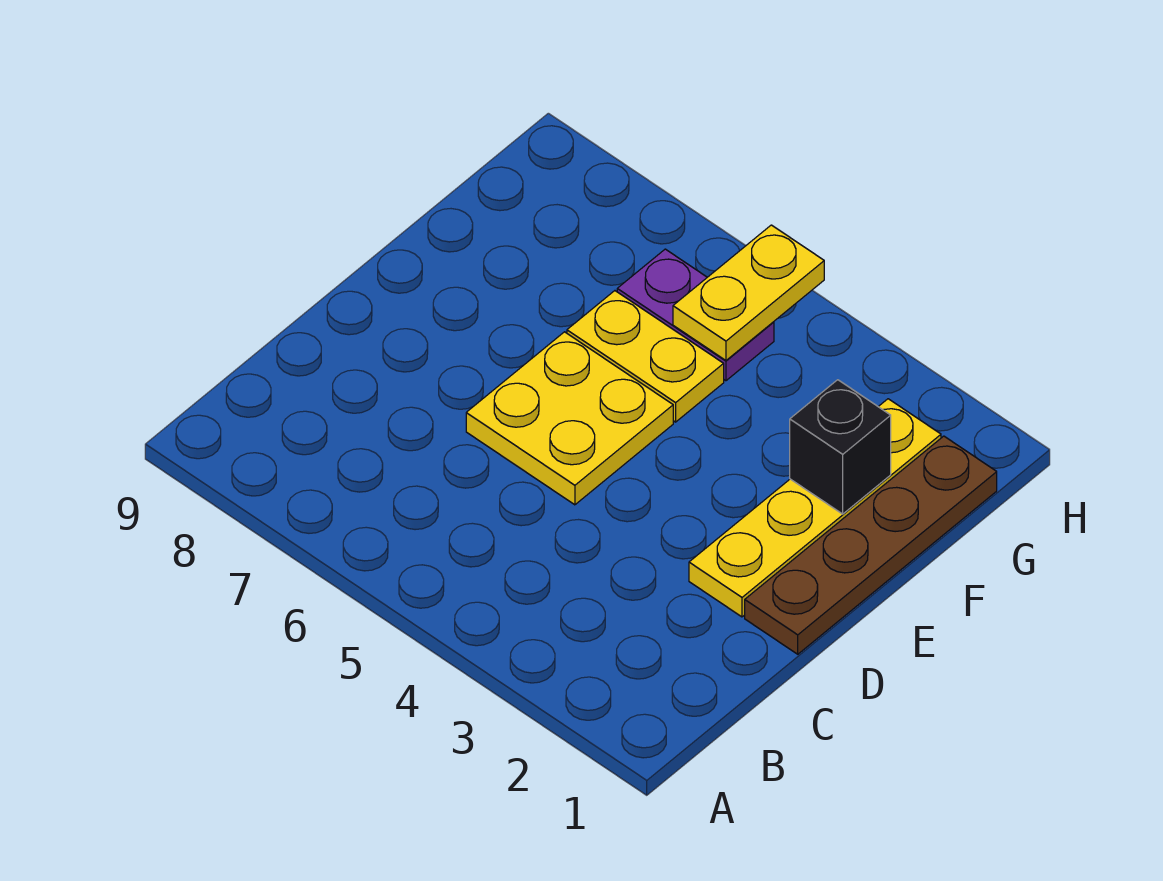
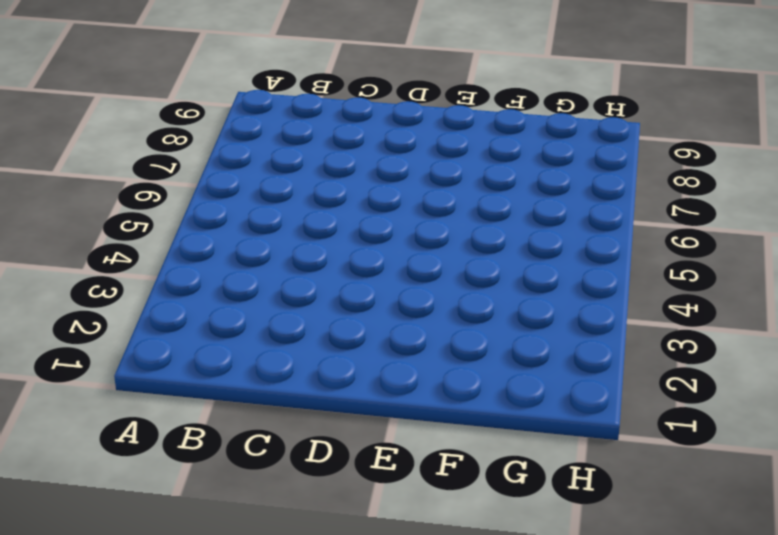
none -> brown 1x4 plate [745,436,997,654]
none -> yellow 1x4 plate [689,399,941,617]

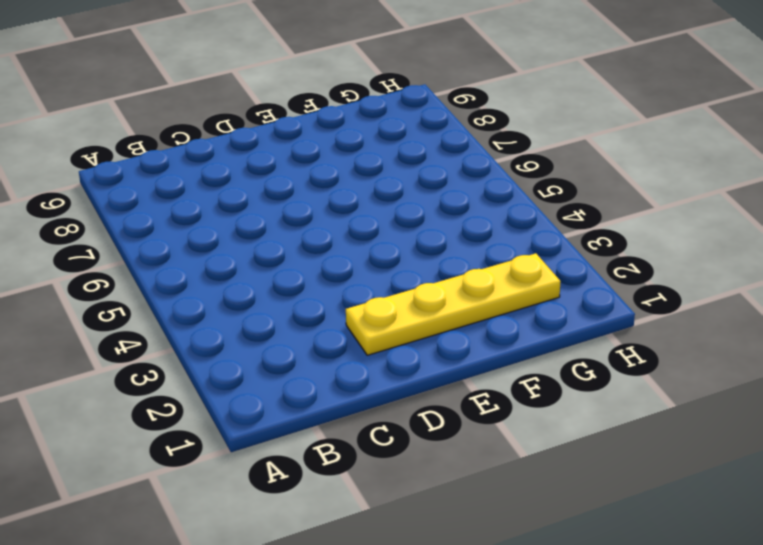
none -> brown 1x4 plate [745,436,997,654]
none -> yellow 2x2 plate [466,332,673,505]

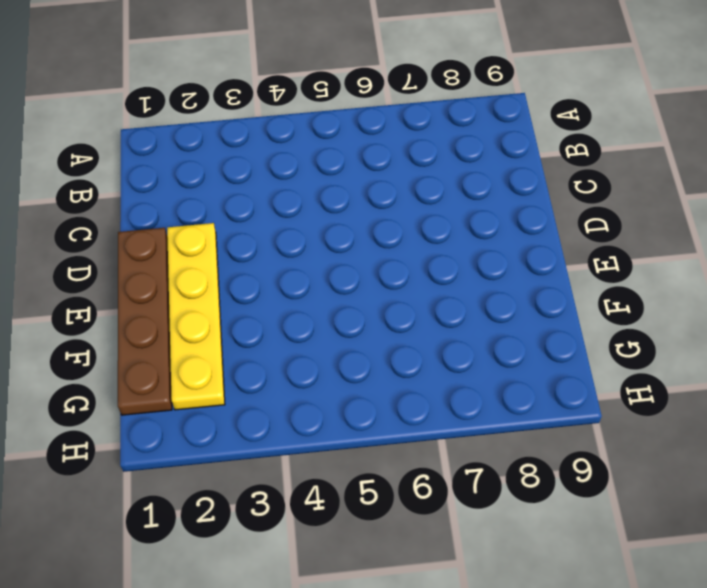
none -> yellow 2x2 plate [466,332,673,505]
none -> yellow 1x2 plate [567,291,724,422]

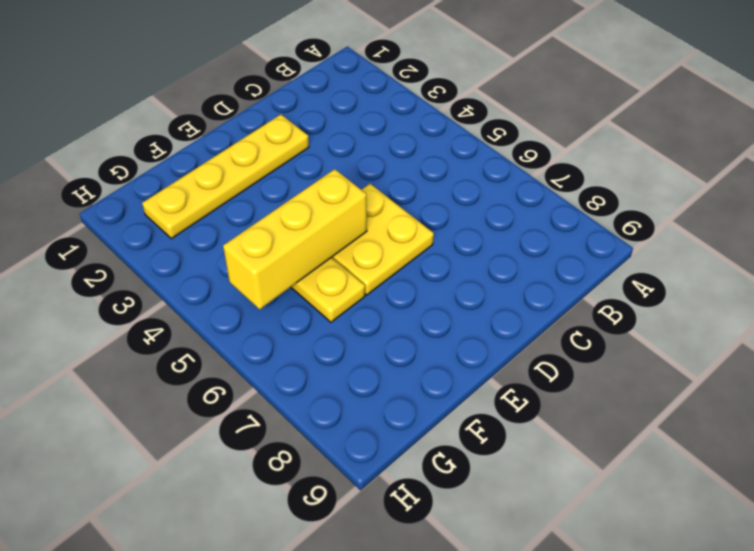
yellow 1x3 brick [223,169,367,309] -> yellow 1x2 plate [673,225,824,360]
none -> brown 1x4 plate [745,436,997,654]
none -> purple 1x2 plate [617,249,774,381]

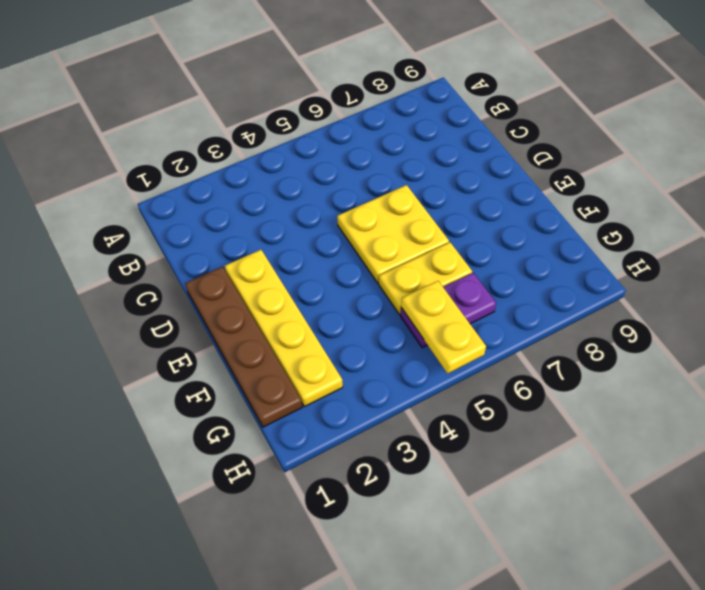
none -> black 1x1 brick [790,380,891,514]

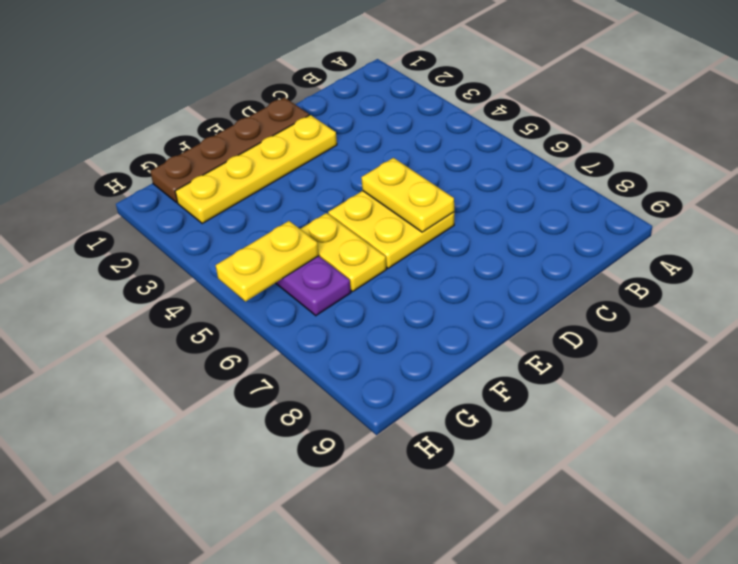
yellow 1x2 plate [361,158,454,232] -> none
none -> black 1x1 brick [790,380,891,514]

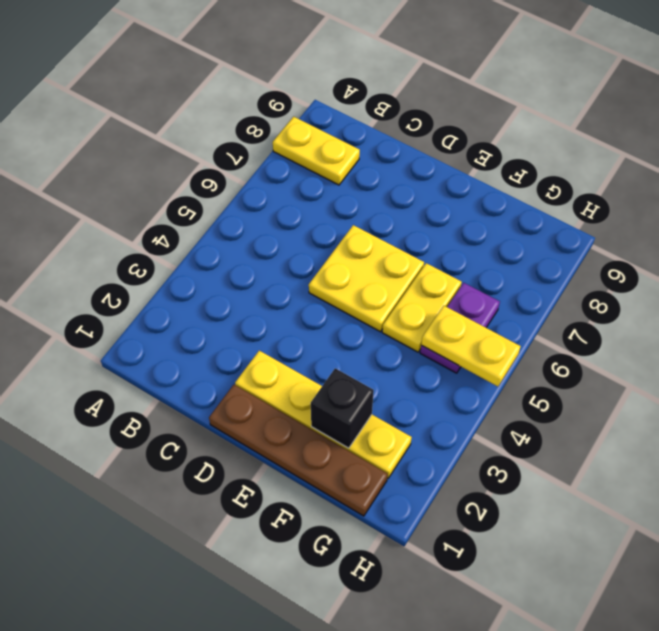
yellow 1x2 plate [273,117,360,185] -> none

